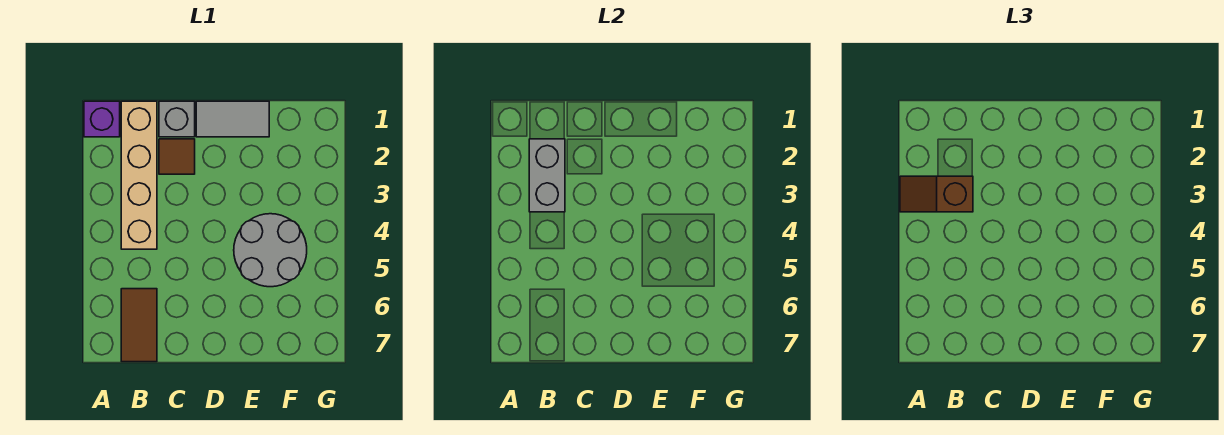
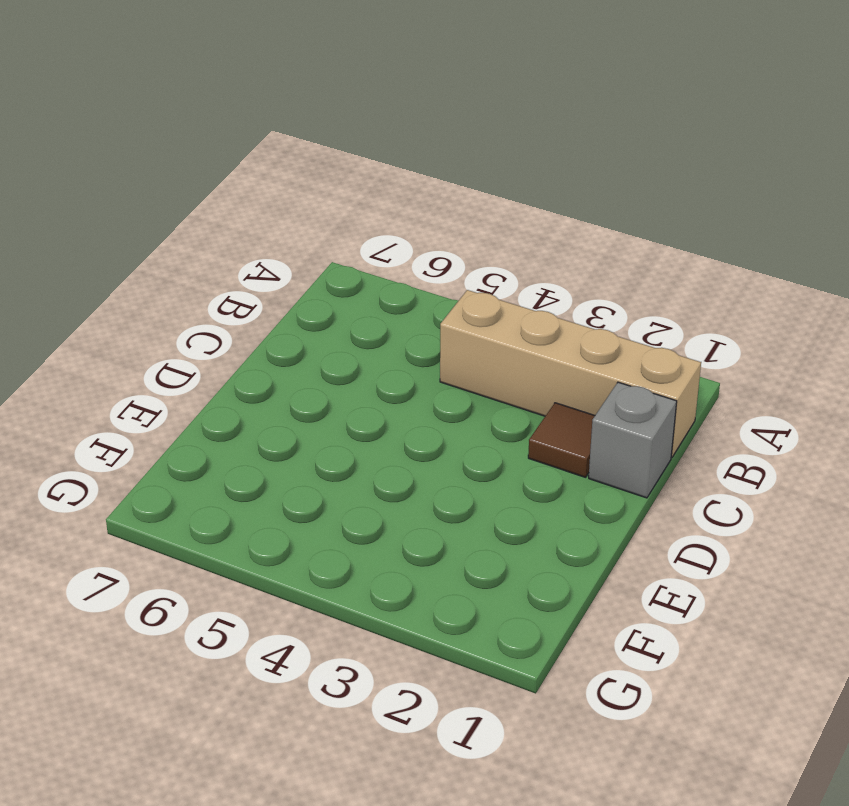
none -> purple 1x1 brick [84,101,120,137]
none -> brown 1x2 tile [121,289,157,362]

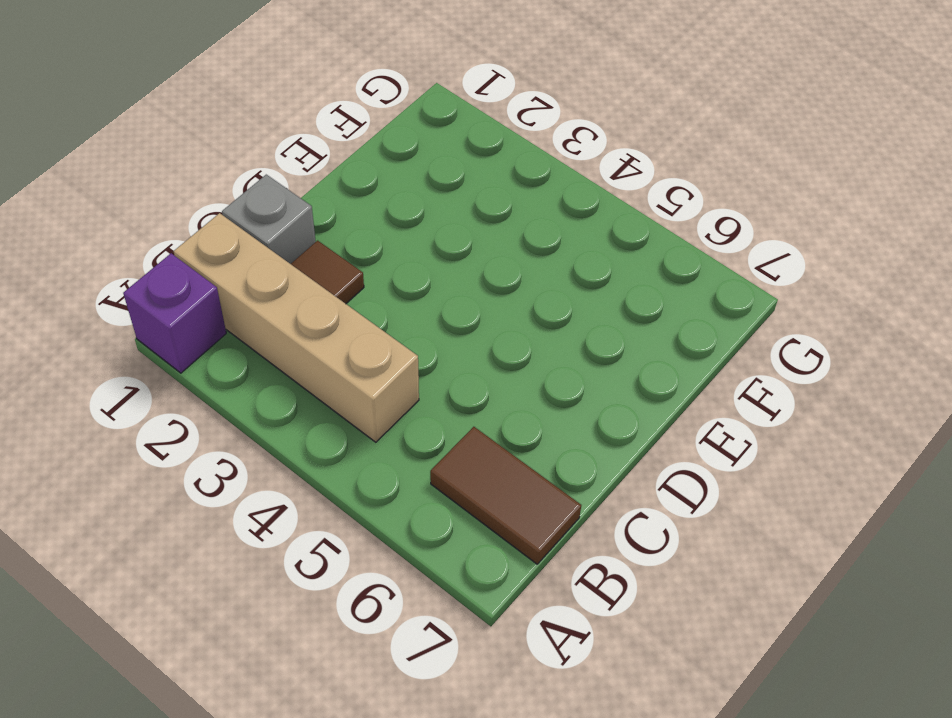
none -> grey 1x2 tile [196,101,269,137]
none -> grey 2x2 round brick [234,214,307,287]

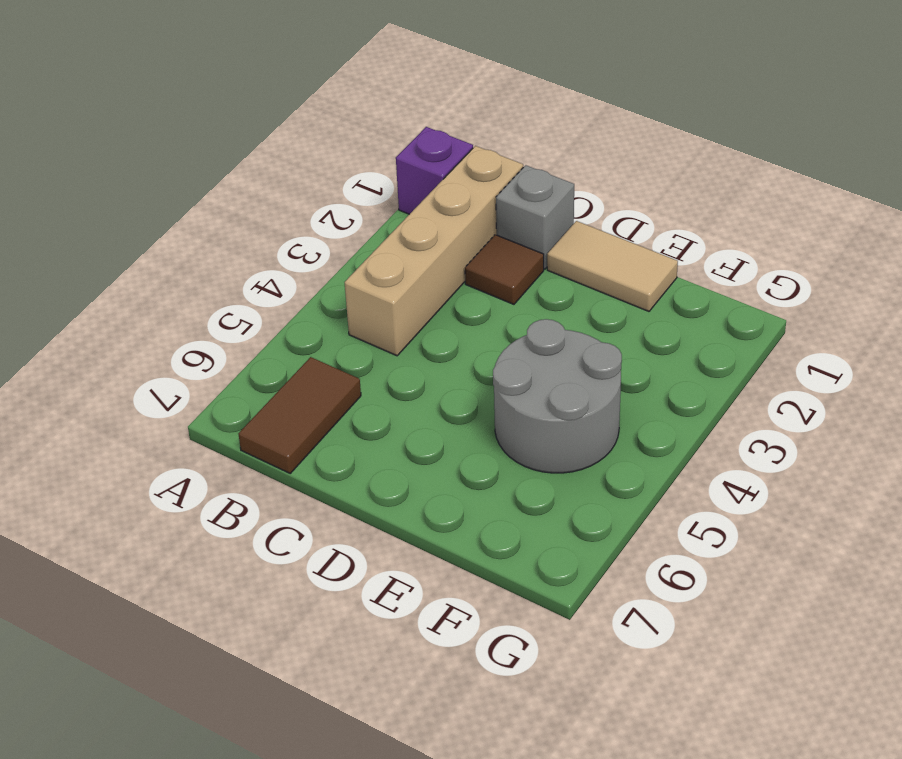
tan 1x2 tile [547,221,678,311] -> grey 1x2 tile [196,101,269,137]
none -> grey 1x2 brick [529,139,565,212]
none -> brown 1x2 slope [900,176,973,212]

